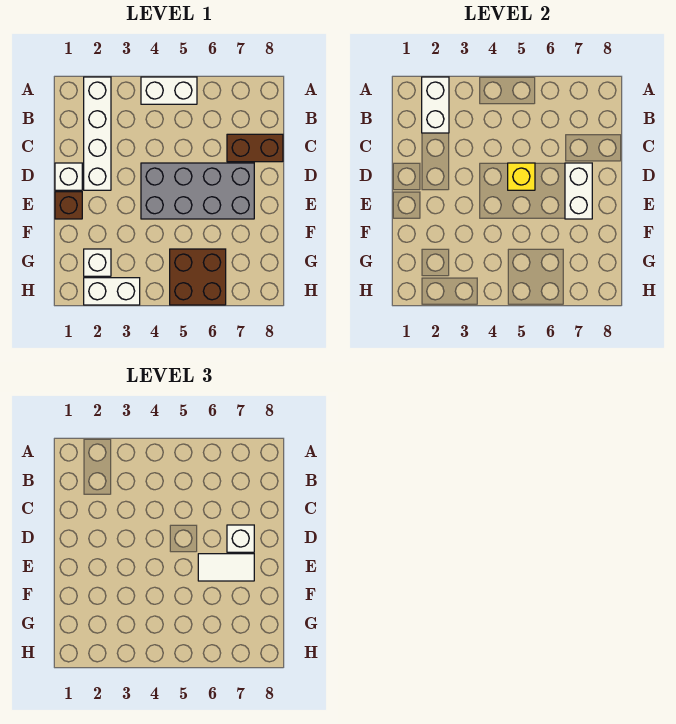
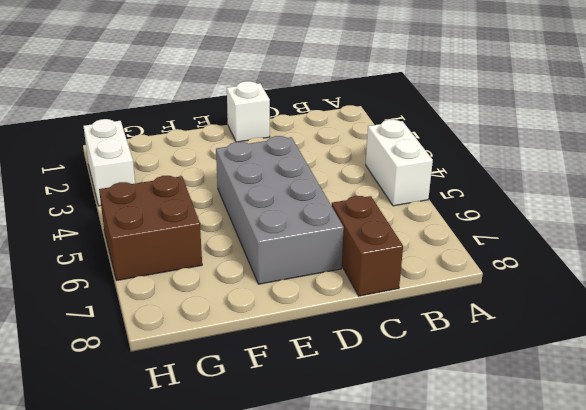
none -> white 1x4 brick [84,77,111,190]
none -> brown 1x1 brick [55,192,82,219]
none -> white 1x1 brick [84,249,111,276]

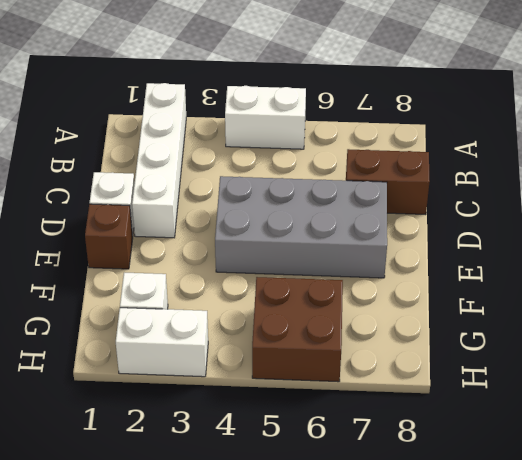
none -> white 1x2 brick [422,77,449,133]
none -> yellow 1x1 brick [508,163,535,190]
none -> white 1x2 brick [565,163,592,219]

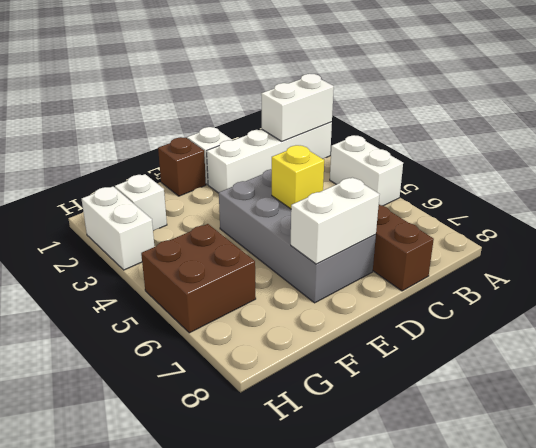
none -> white 1x1 brick [227,525,254,552]
none -> white 1x2 tile [198,554,254,581]

